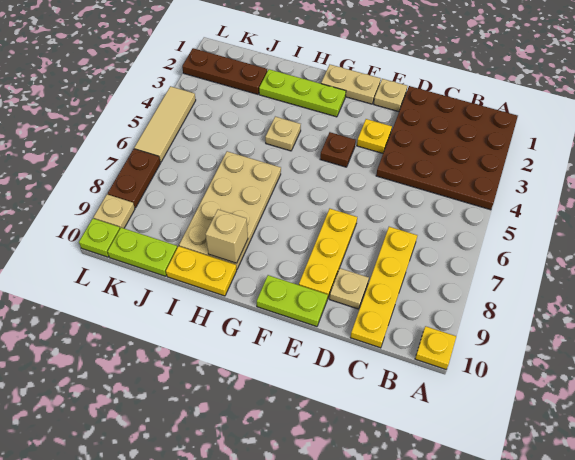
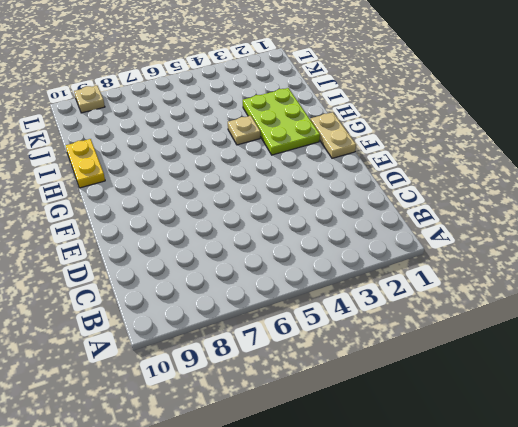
lime 2x3 plate [243,88,320,155] -> lime 1x3 plate [259,69,346,117]
none -> brown 4x4 plate [376,86,518,210]
none -> yellow 1x1 plate [415,326,456,369]
none -> yellow 1x4 plate [350,227,417,348]

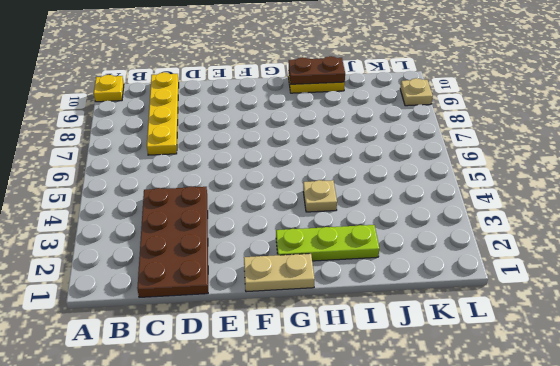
brown 2x4 plate [137,187,208,297] -> brown 4x4 plate [376,86,518,210]
brown 1x2 plate [289,56,345,84] -> brown 1x2 plate turned to [108,149,161,208]
none -> tan 1x1 plate [329,268,369,309]
none -> tan 1x1 plate [374,79,407,112]
none -> yellow 1x1 plate [357,119,392,153]

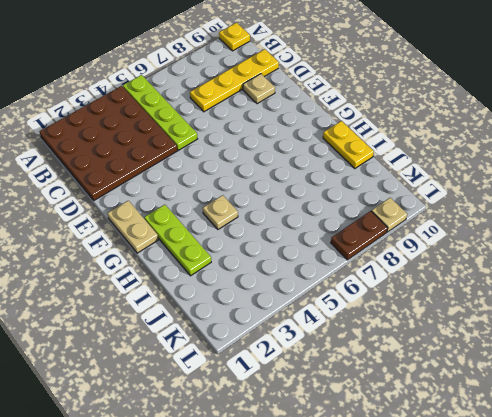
lime 1x4 plate [123,75,197,150] -> none
none -> tan 1x1 plate [374,79,407,112]
none -> yellow 1x1 plate [357,119,392,153]
none -> yellow 1x3 plate [299,209,357,299]

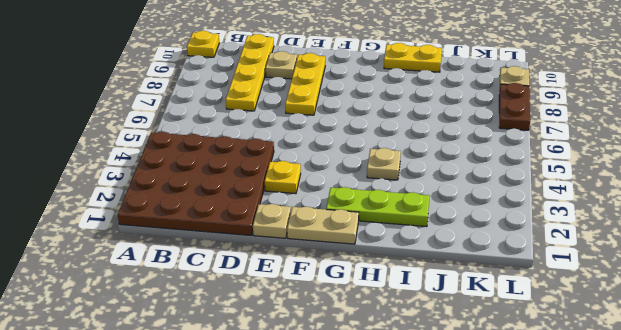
none -> lime 1x2 plate [257,275,328,327]
none -> brown 1x1 plate [320,132,356,167]
none -> tan 2x4 plate [179,151,281,269]

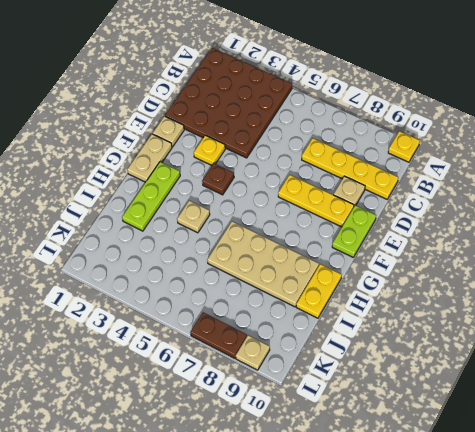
none -> brown 1x3 plate [182,48,267,94]
none -> lime 1x2 plate [108,228,177,276]
none -> tan 1x3 tile [134,86,196,162]

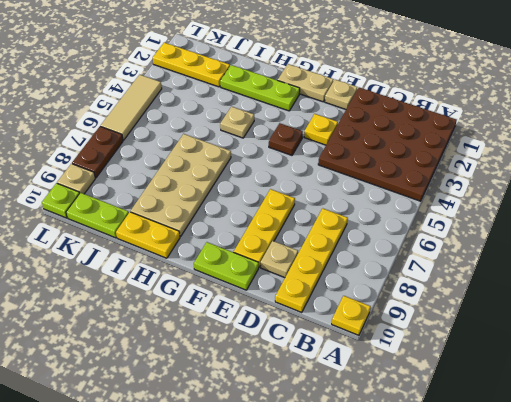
yellow 1x3 plate [153,43,230,87] -> brown 1x3 plate [182,48,267,94]
none -> tan 1x1 brick [205,209,248,263]

